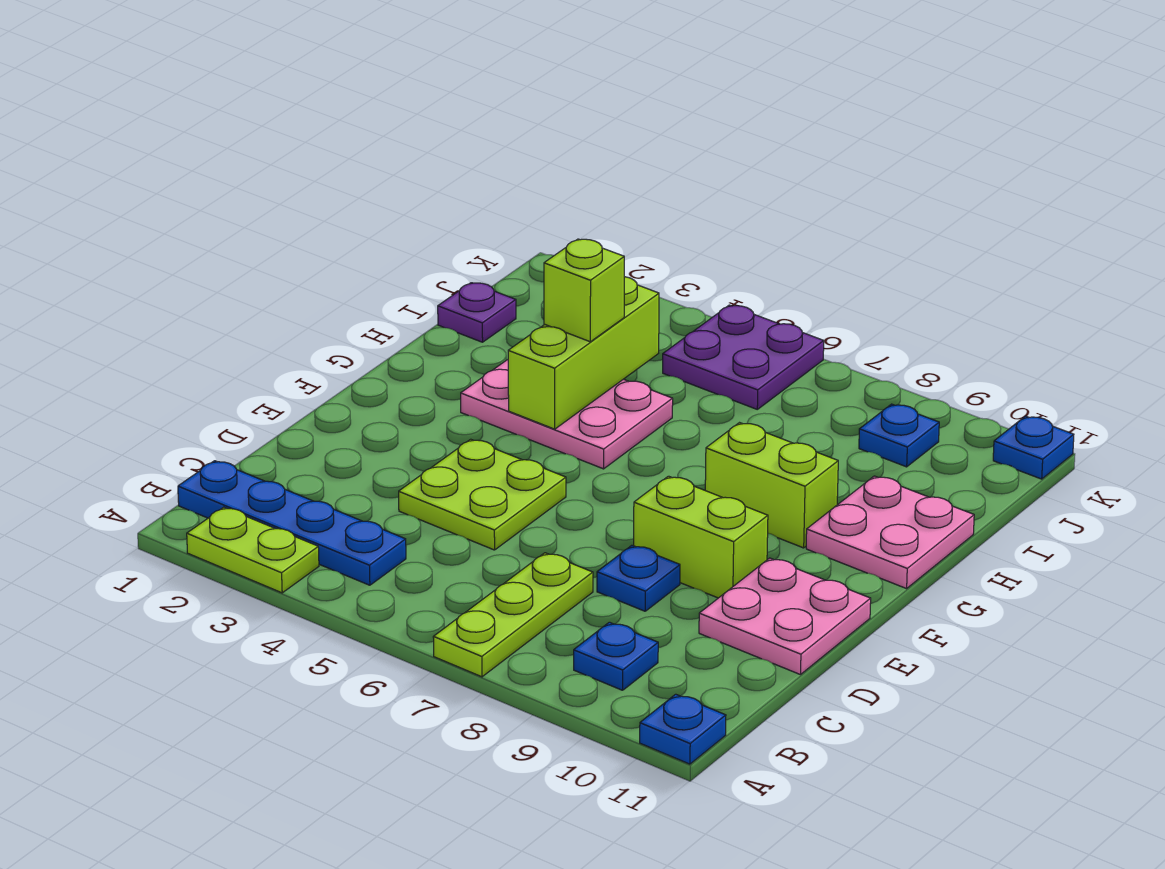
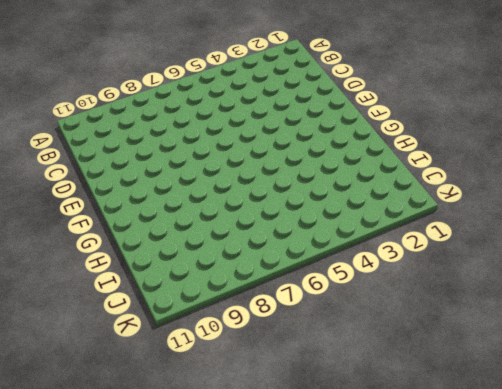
none -> lime 1x2 plate [187,507,319,593]
none -> lime 1x3 plate [433,553,593,677]
none -> blue 1x1 plate [640,694,726,764]

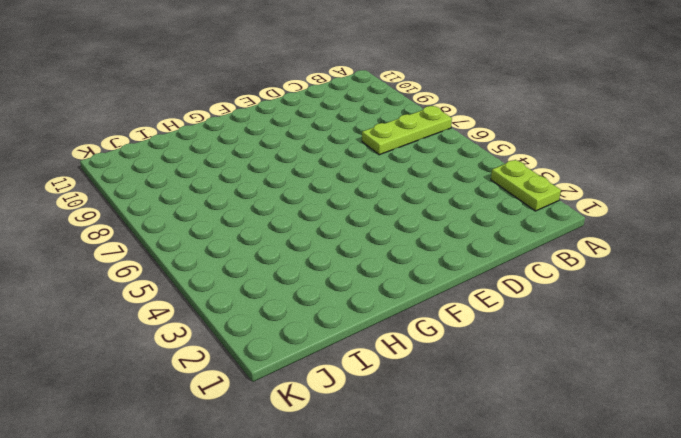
none -> blue 1x1 plate [640,694,726,764]
none -> blue 1x4 plate [178,461,406,585]
none -> blue 1x1 plate [574,622,658,690]

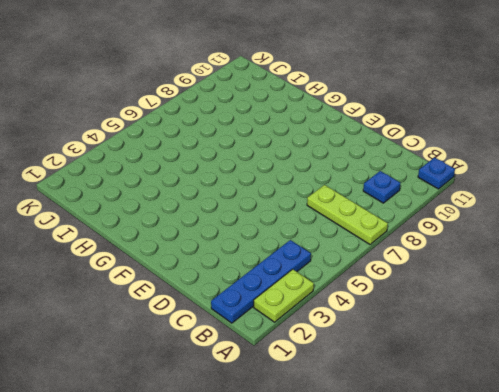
none -> lime 2x2 plate [399,439,566,550]
none -> blue 1x1 plate [597,545,680,611]
none -> pink 2x2 plate [699,558,871,675]

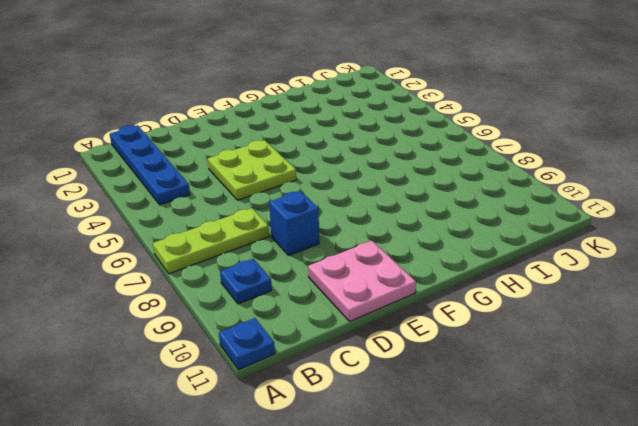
blue 1x1 brick [269,191,319,255] -> blue 1x1 plate [597,545,680,611]
none -> lime 1x2 plate [187,507,319,593]
none -> lime 1x2 brick [634,476,768,598]
none -> pink 2x3 plate [461,360,673,469]

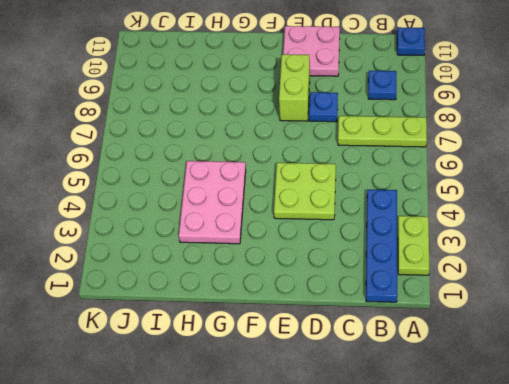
none -> lime 1x2 brick [705,423,838,548]
none -> pink 2x2 plate [806,476,974,589]
none -> purple 1x1 plate [438,283,516,342]

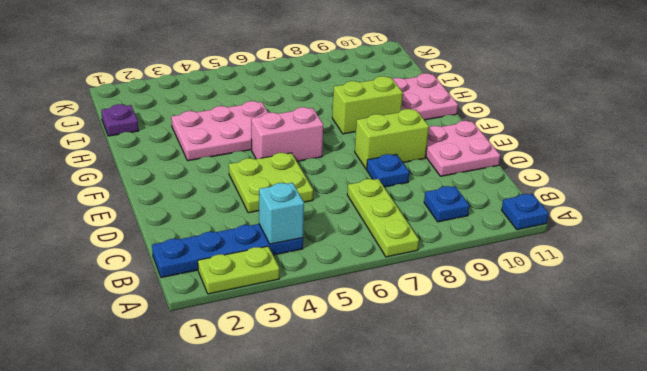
cyan 1x1 brick [259,183,304,244] -> none
pink 1x2 brick [251,107,323,161] -> none
none -> purple 2x2 plate [663,305,824,409]
none -> blue 1x1 plate [859,404,939,467]
none -> blue 1x1 plate [993,416,1074,479]

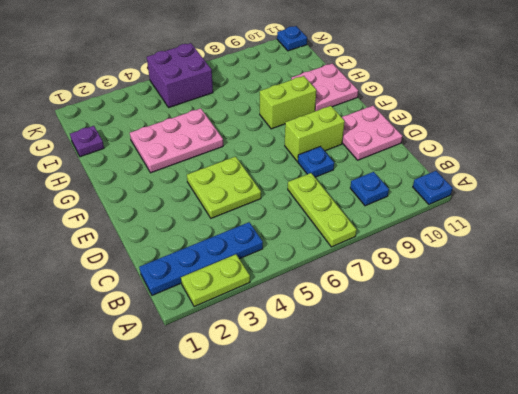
purple 2x2 brick [147,43,213,107] -> purple 2x2 plate [663,305,824,409]
none -> blue 1x1 plate [859,404,939,467]
none -> lime 1x3 brick [508,277,659,429]
none -> lime 1x1 brick [544,239,624,342]

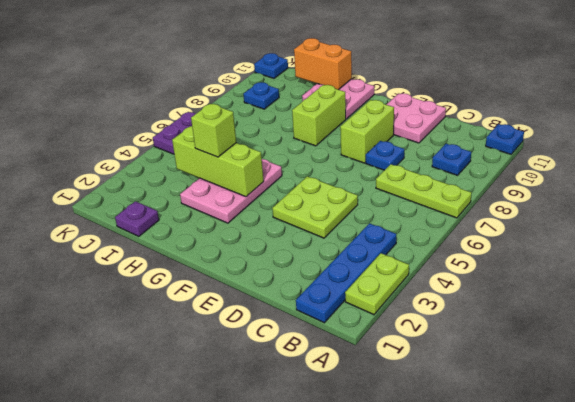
orange 1x2 brick [294,38,352,90] -> none

